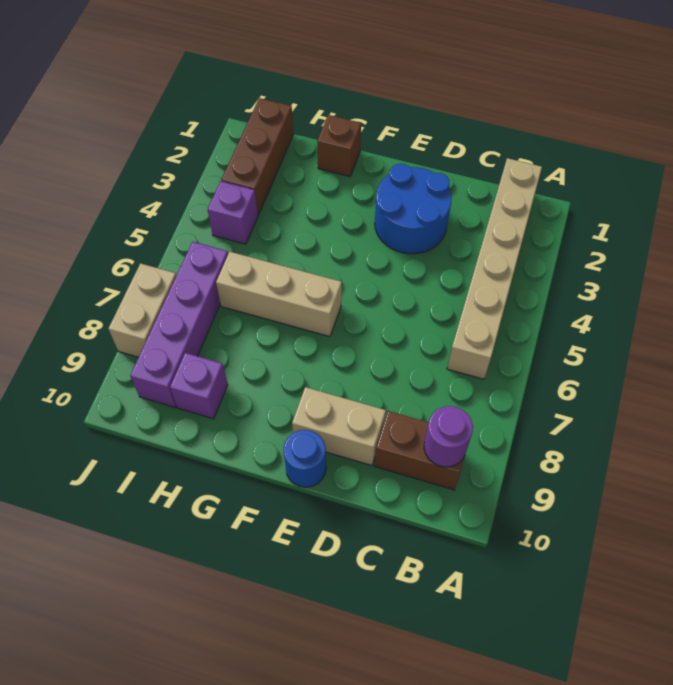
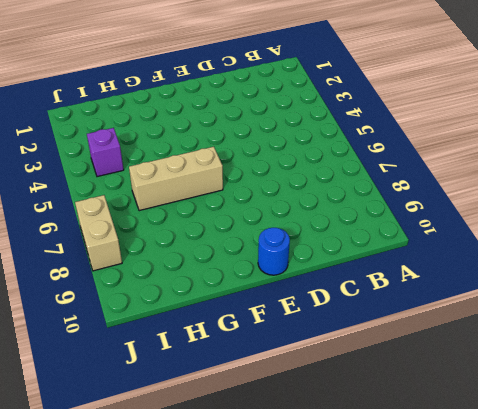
none -> tan 1x6 brick [447,158,542,379]
none -> brown 1x2 brick [374,411,465,490]
none -> blue 2x2 round brick [375,164,451,254]

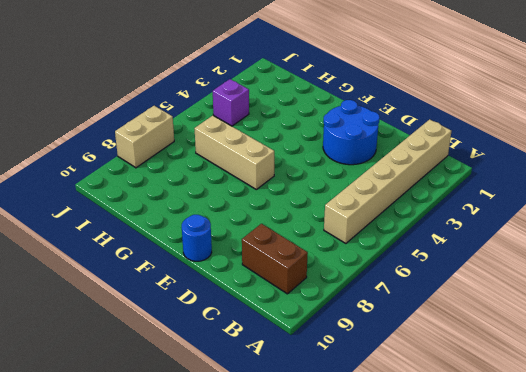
none -> tan 1x2 brick [292,387,386,466]
none -> brown 1x1 brick [317,115,361,177]
none -> purple 1x1 brick [170,353,228,419]

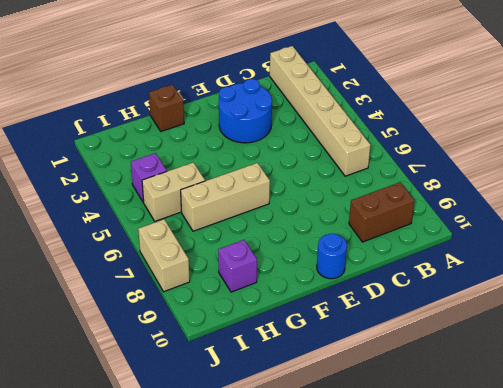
tan 1x2 brick [142,163,205,221] -> tan 1x2 brick moved to [292,387,386,466]
none -> brown 1x3 brick [221,98,293,215]
none -> purple 1x4 brick [130,242,228,407]
none -> purple 1x1 round brick [424,406,473,467]

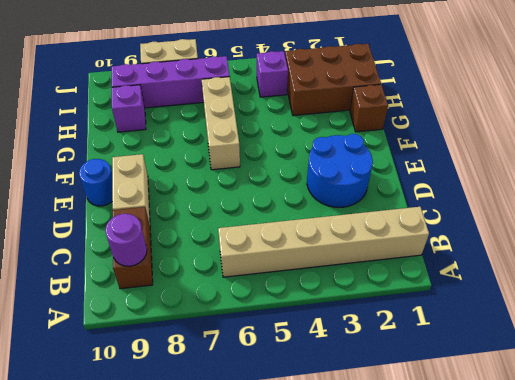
brown 2x3 brick [285,44,381,116] -> brown 1x3 brick [221,98,293,215]

